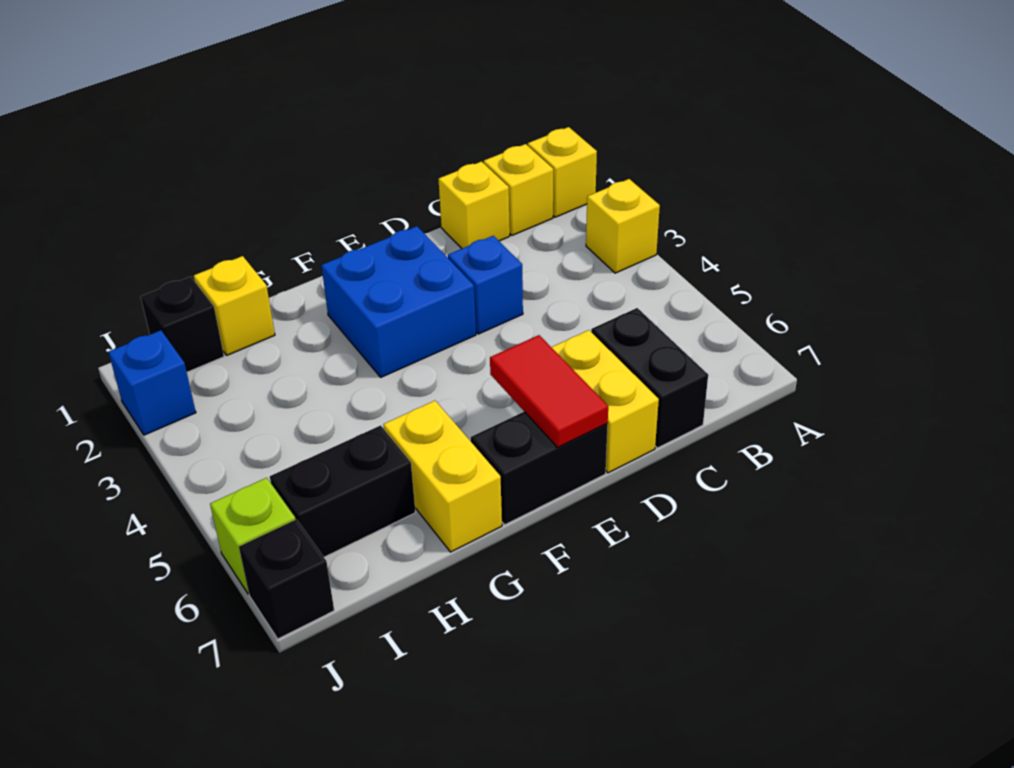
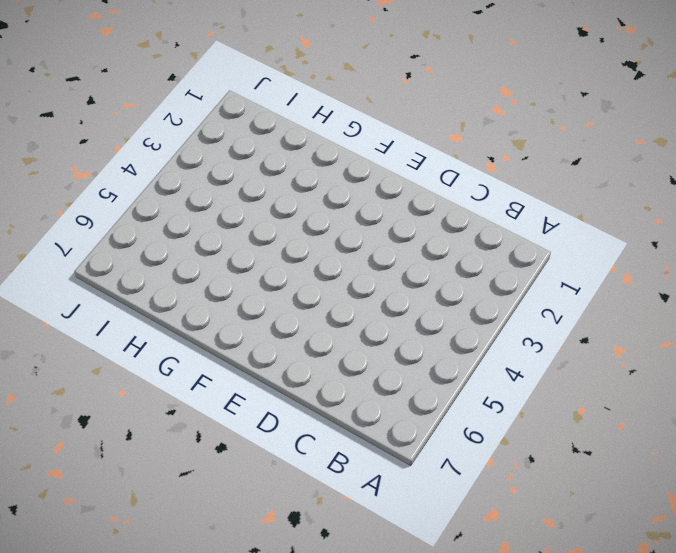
none -> yellow 1x1 brick [528,127,597,217]
none -> yellow 1x1 brick [586,179,660,273]
none -> yellow 1x1 brick [484,144,553,235]

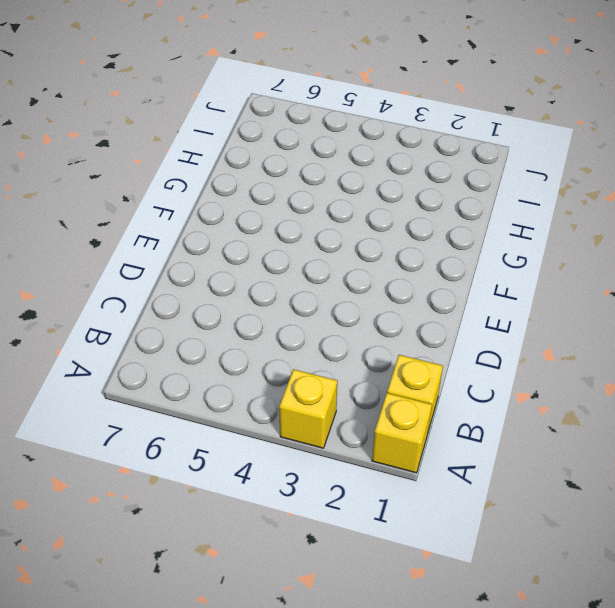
none -> yellow 1x1 brick [439,162,510,249]
none -> black 1x2 brick [591,308,708,448]
none -> blue 1x1 brick [448,236,523,334]

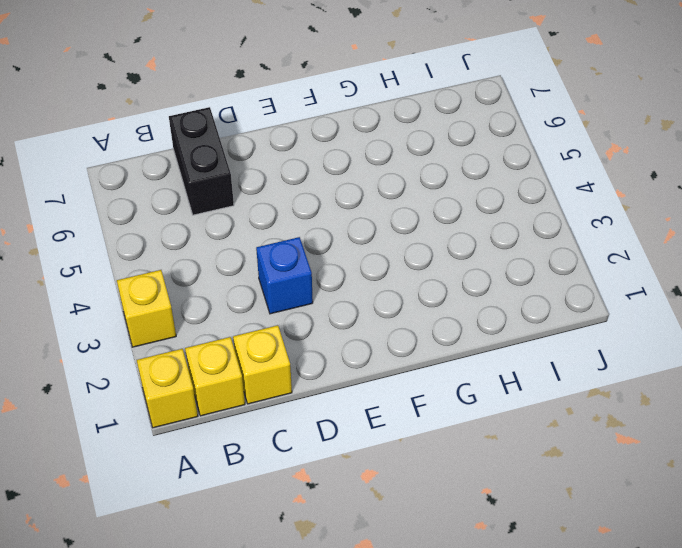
none -> yellow 1x2 brick [551,330,659,473]
none -> blue 2x2 brick [321,226,476,377]
none -> black 1x2 brick [471,412,608,525]

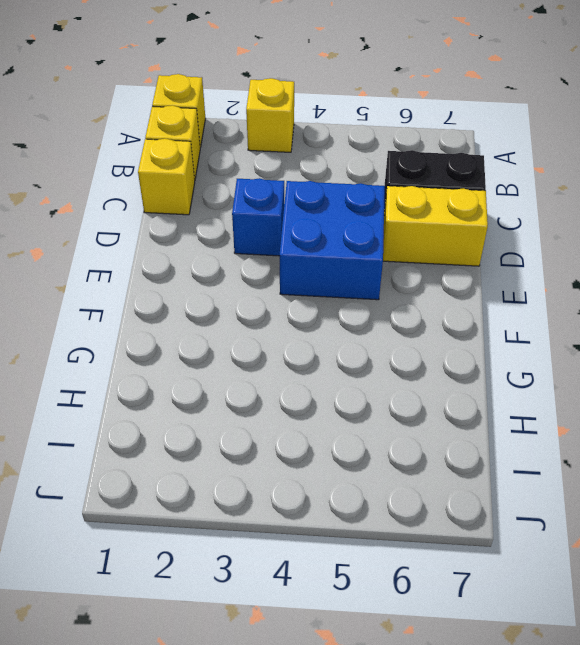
blue 2x2 brick [280,181,385,300] -> blue 2x2 brick moved to [321,226,476,377]
none -> black 1x2 brick [471,412,608,525]
none -> yellow 1x2 brick [383,401,502,552]
none -> yellow 1x1 brick [194,256,275,355]

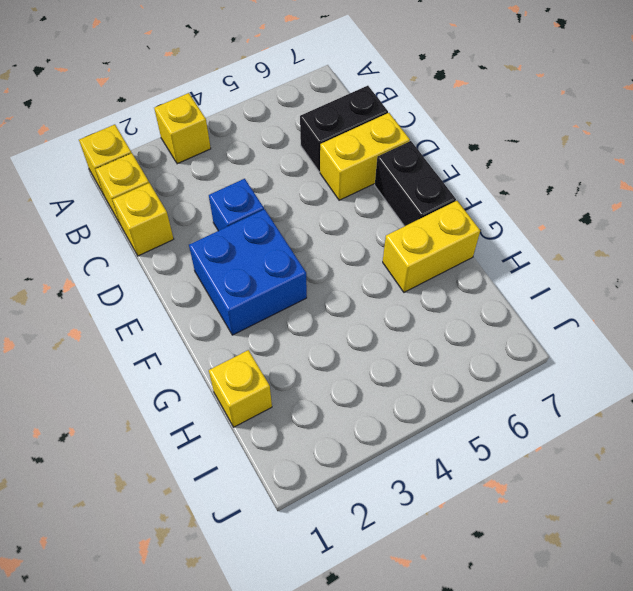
none -> black 1x2 brick [270,425,415,557]
none -> black 1x1 brick [141,277,224,372]
none -> blue 1x1 brick [109,330,196,435]

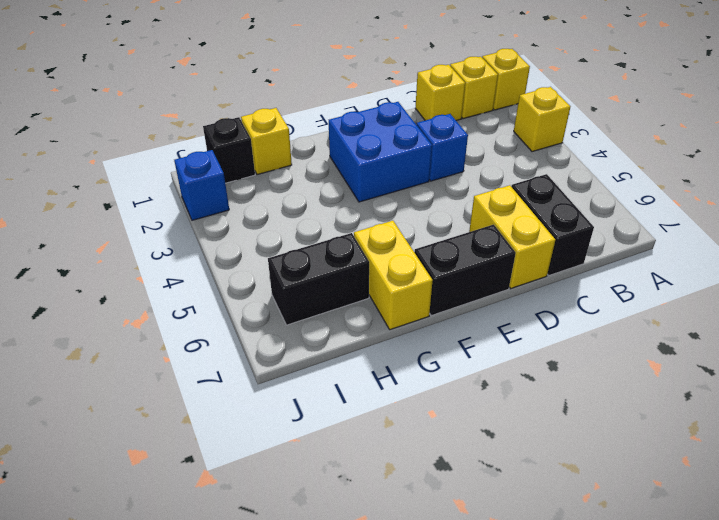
none -> lime 1x1 brick [210,478,296,594]
none -> black 1x1 brick [239,519,334,639]
none -> red 1x2 tile [490,335,608,447]

